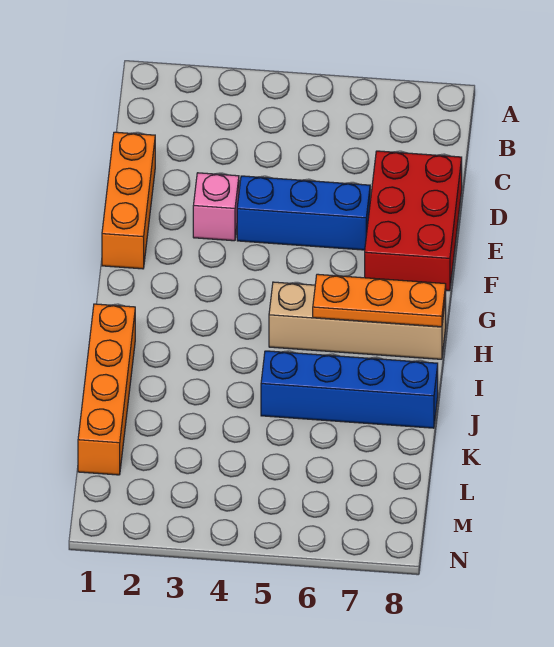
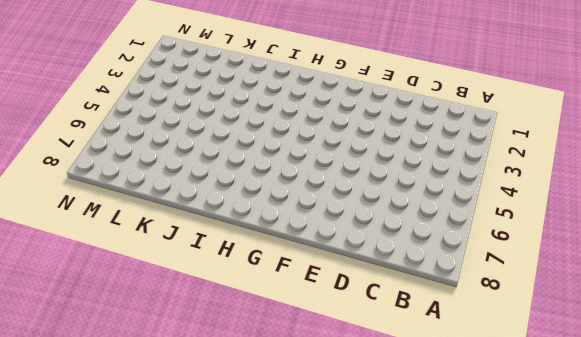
none -> orange 1x3 brick [102,132,155,269]
none -> red 2x3 brick [365,151,462,291]

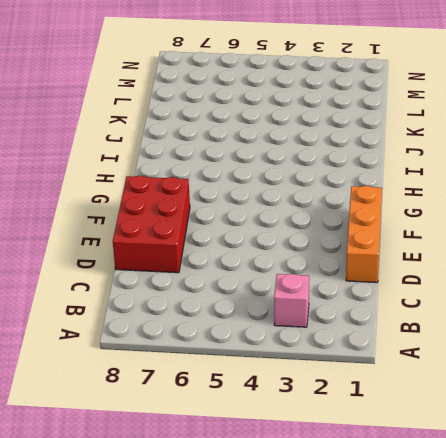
pink 1x1 brick [274,274,309,327] -> pink 1x1 brick moved to [193,173,239,241]
none -> blue 1x3 brick [237,176,370,250]
none -> tan 1x4 brick [269,282,446,359]

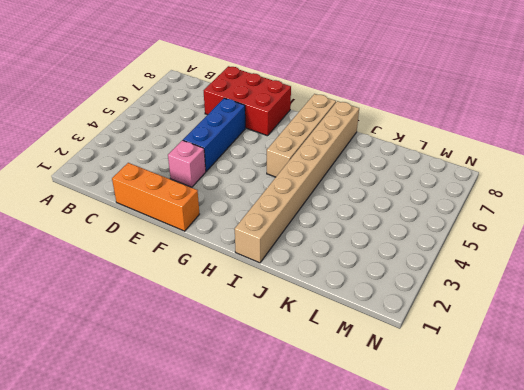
tan 1x8 brick [235,101,359,263] -> orange 1x4 brick [78,304,135,475]
none -> blue 1x4 brick [261,351,438,428]
none -> orange 1x3 plate [313,274,446,327]

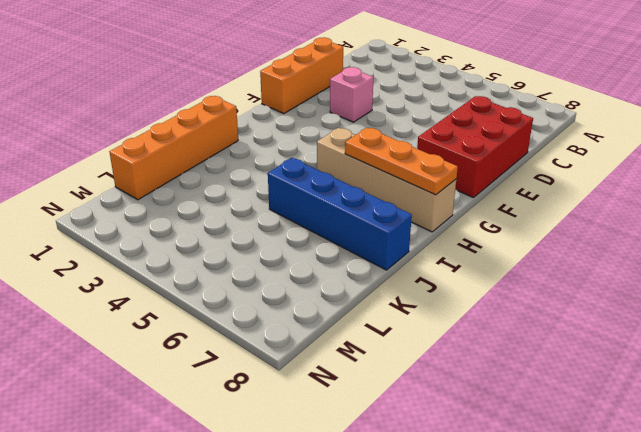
none -> blue 1x3 brick [237,176,370,250]

